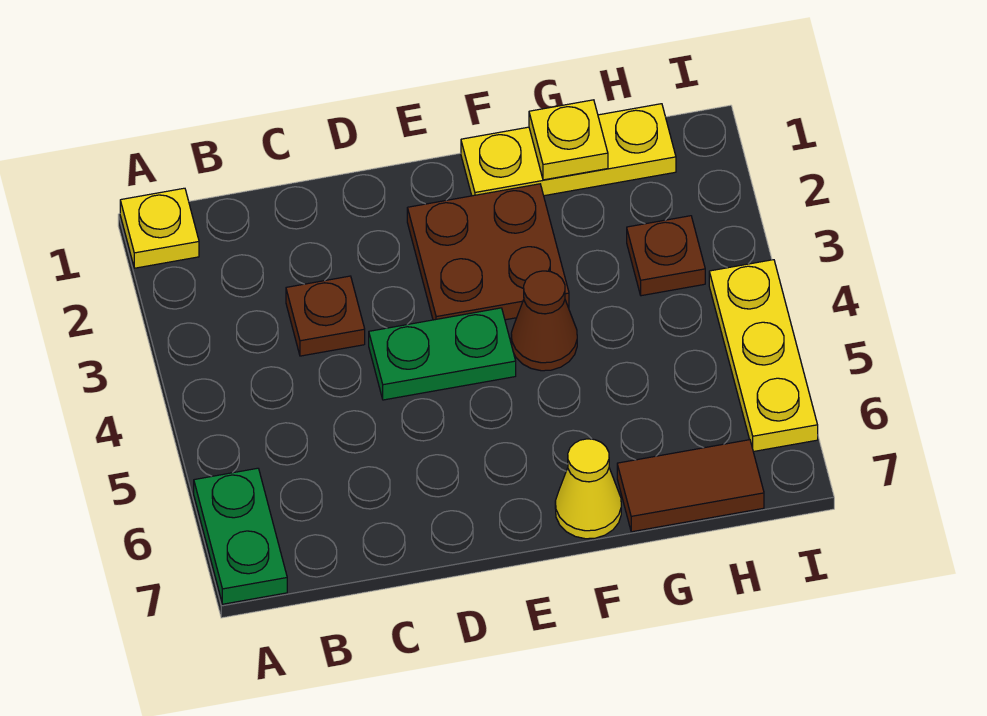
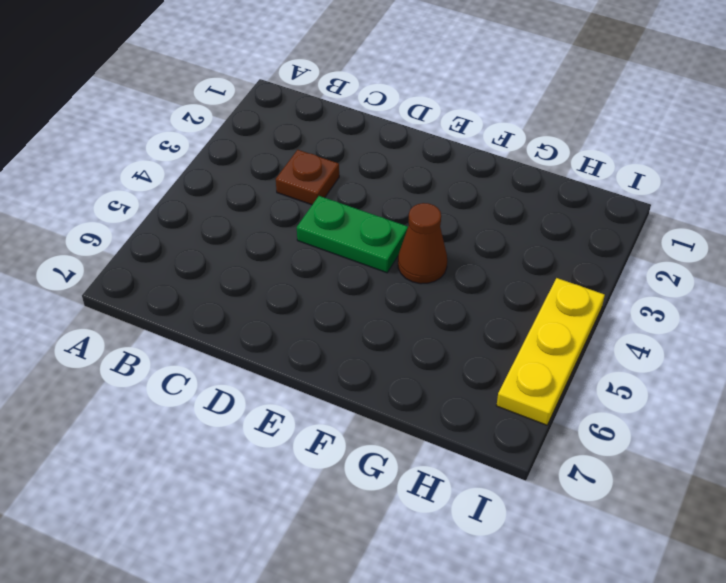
none -> yellow 1x1 plate [120,188,199,268]
none -> green 1x2 plate [194,468,287,604]
none -> brown 2x2 plate [407,184,569,320]

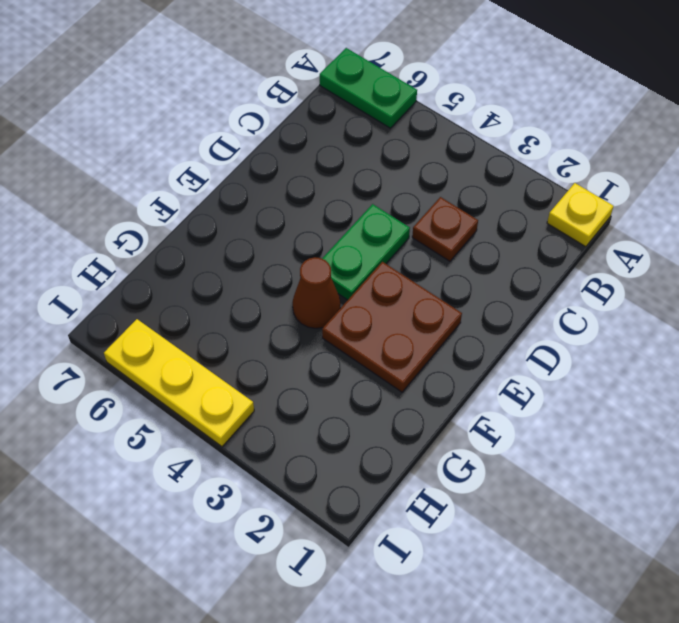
none -> yellow 1x3 plate [461,104,676,196]
none -> yellow 1x1 cone [555,439,621,539]
none -> brown 1x2 tile [617,440,764,532]

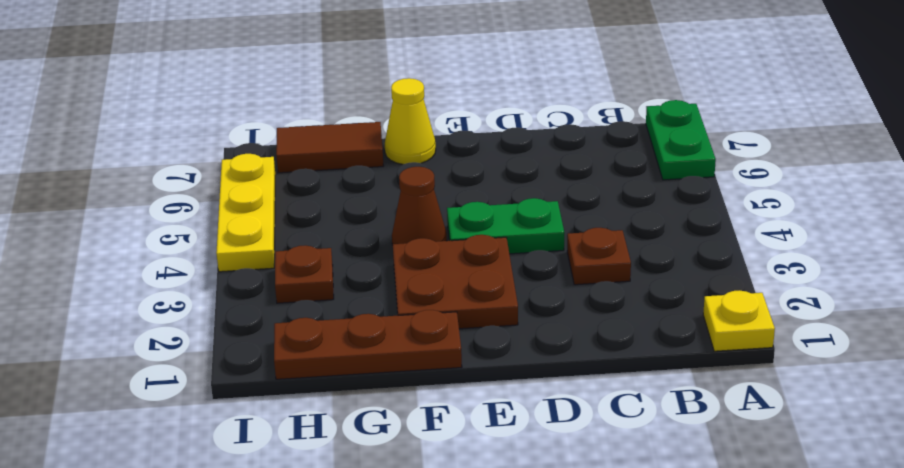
brown 1x3 plate [274,310,462,379] -> yellow 1x3 plate [461,104,676,196]
none -> yellow 1x1 plate [529,100,608,180]

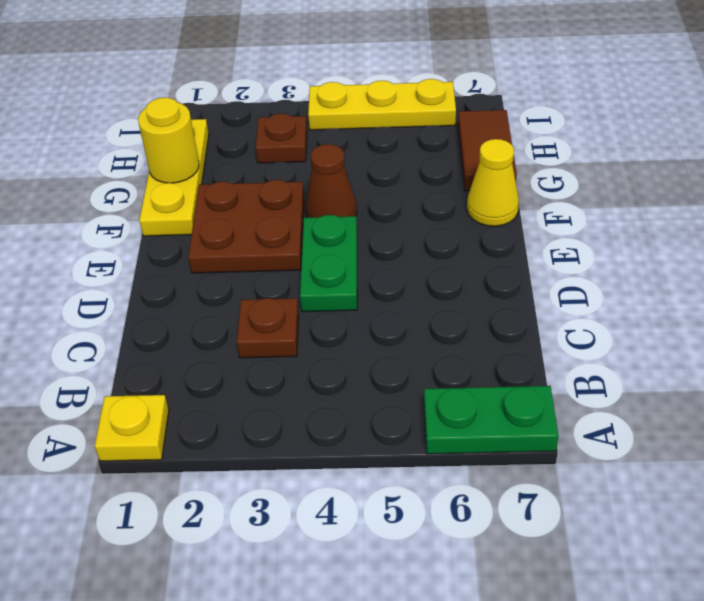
yellow 1x1 round brick [138,97,199,183] -> yellow 1x1 plate [529,100,608,180]

